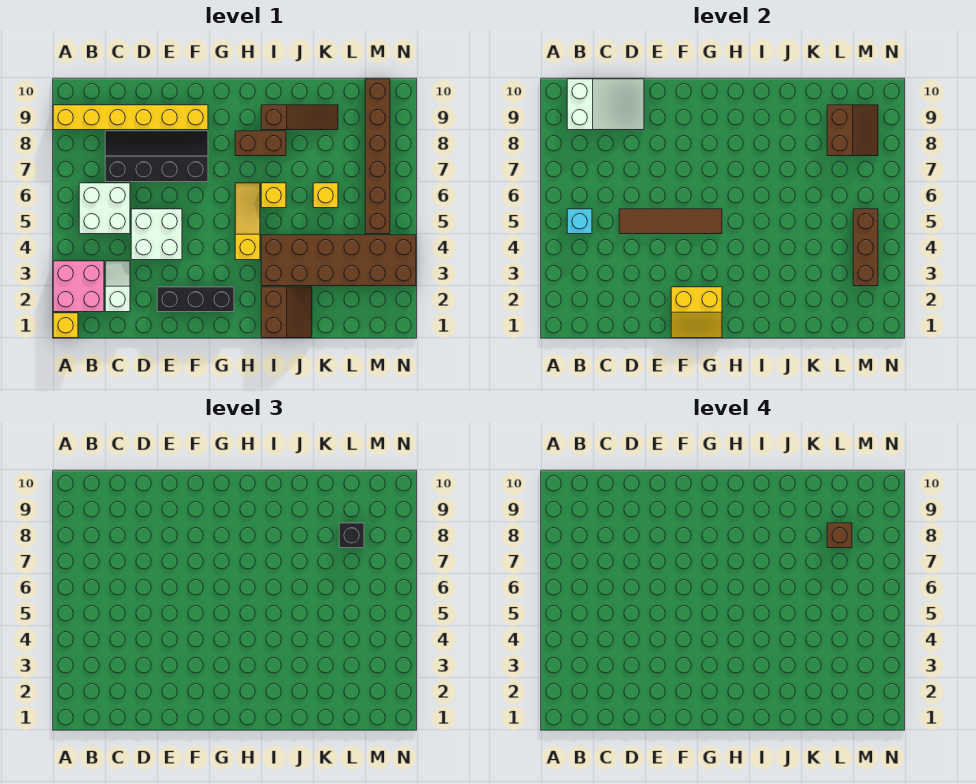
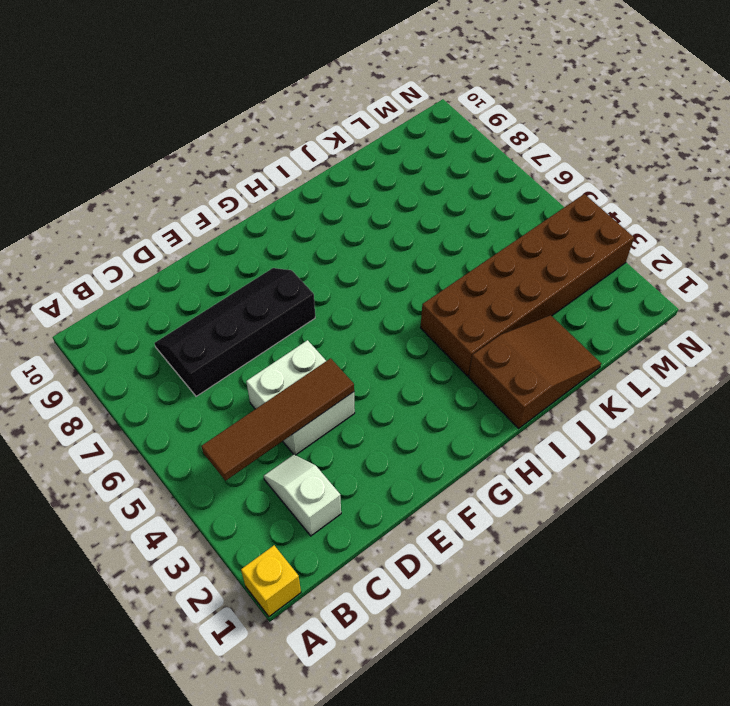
brown 1x4 tile [201,358,354,481] -> brown 1x4 tile moved to [619,209,722,234]
brown 2x3 slope [469,315,601,428] -> brown 2x2 slope [261,287,312,338]
none -> pink 2x2 brick [53,261,104,312]
none -> yellow 1x6 brick [53,105,208,130]
none -> white 2x2 brick [79,183,130,234]

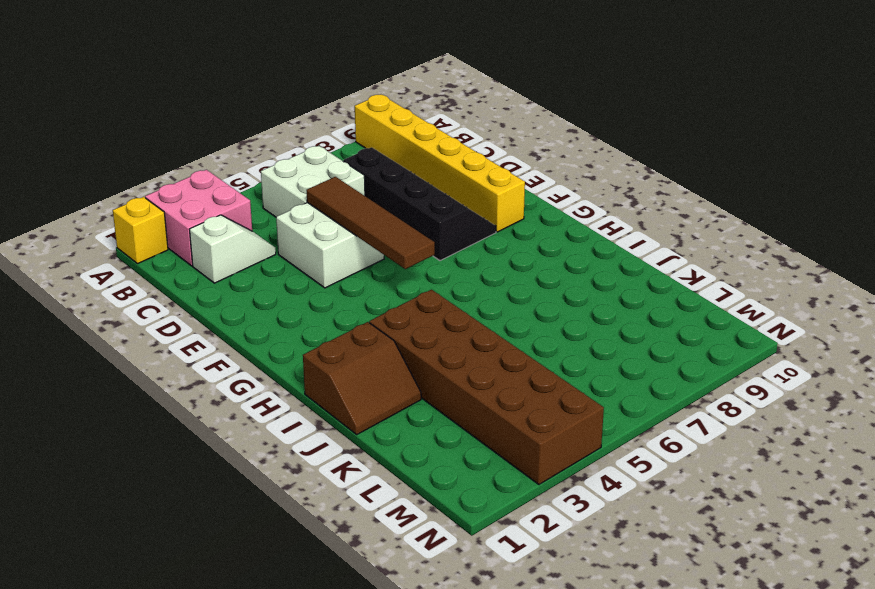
none -> black 1x3 brick [157,287,234,312]
none -> yellow 1x3 slope [235,183,260,260]
none -> brown 1x2 brick [235,131,286,156]

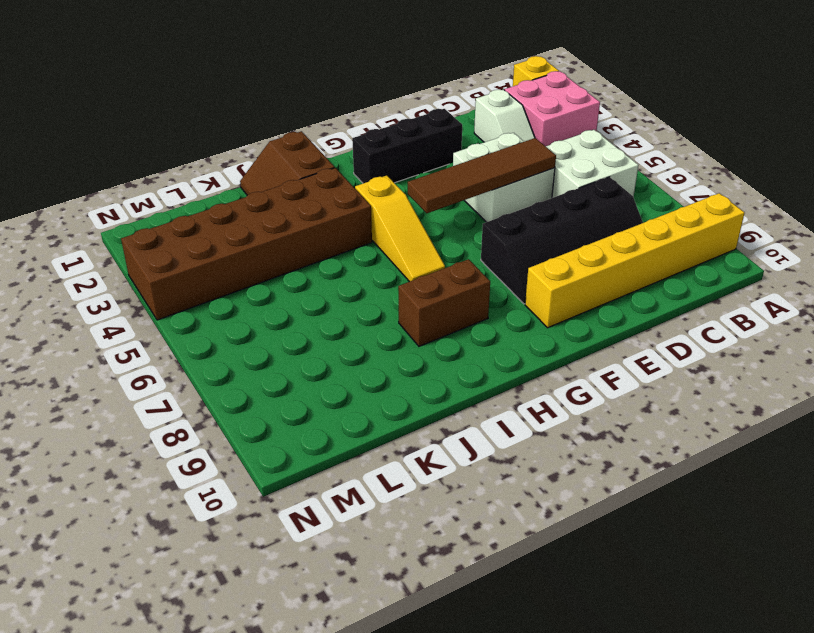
none -> yellow 1x1 brick [261,183,286,208]
none -> brown 1x3 slope [261,105,338,130]
none -> yellow 1x1 brick [313,183,338,208]

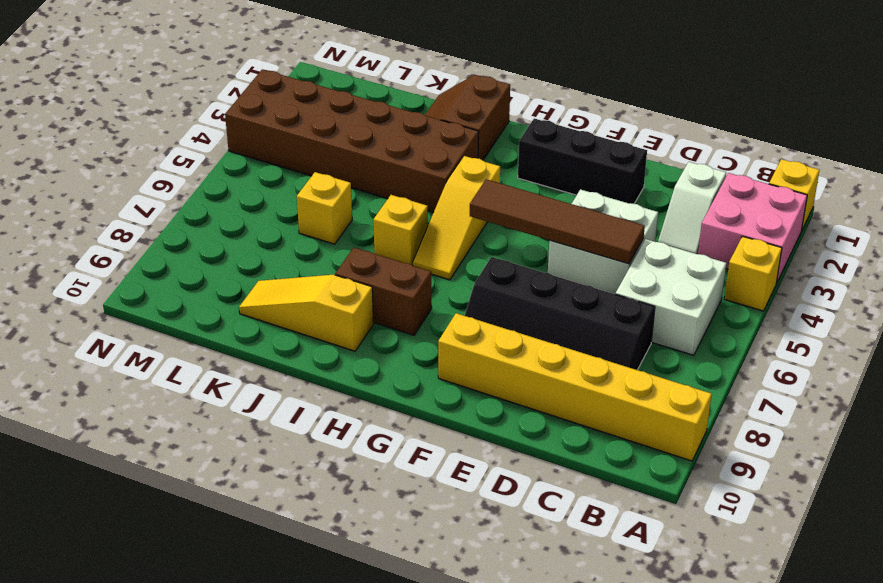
yellow 1x1 brick [724,236,782,311] -> none
yellow 1x3 slope [239,275,374,351] -> brown 1x3 slope [261,105,338,130]
none -> brown 1x6 brick [365,79,390,234]
none -> cyan 1x1 brick [567,209,592,234]
none -> white 2x3 slope [567,79,644,130]

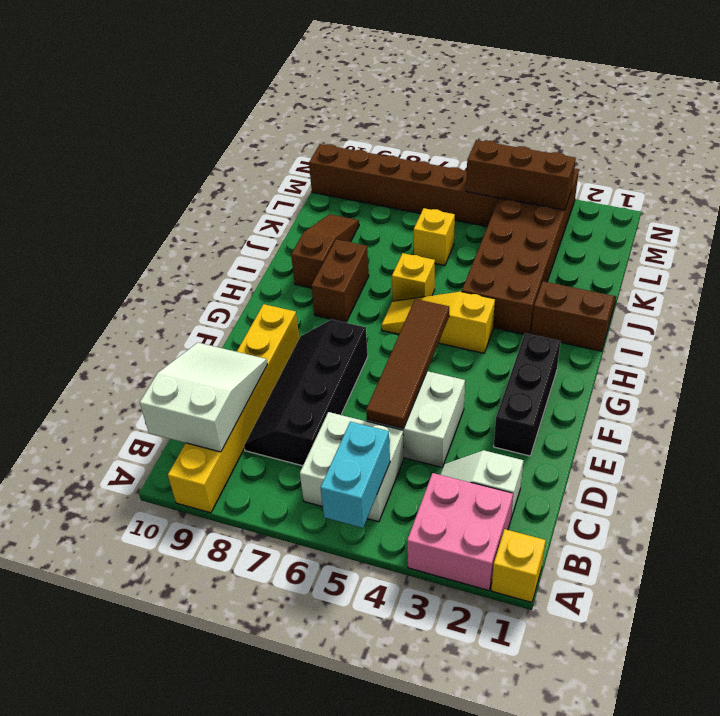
cyan 1x2 brick [321,422,390,528] -> cyan 1x1 brick [567,209,592,234]
none -> yellow 2x2 slope [671,287,722,338]
none -> brown 2x2 slope [827,105,878,156]
none -> black 1x1 brick [339,523,364,548]

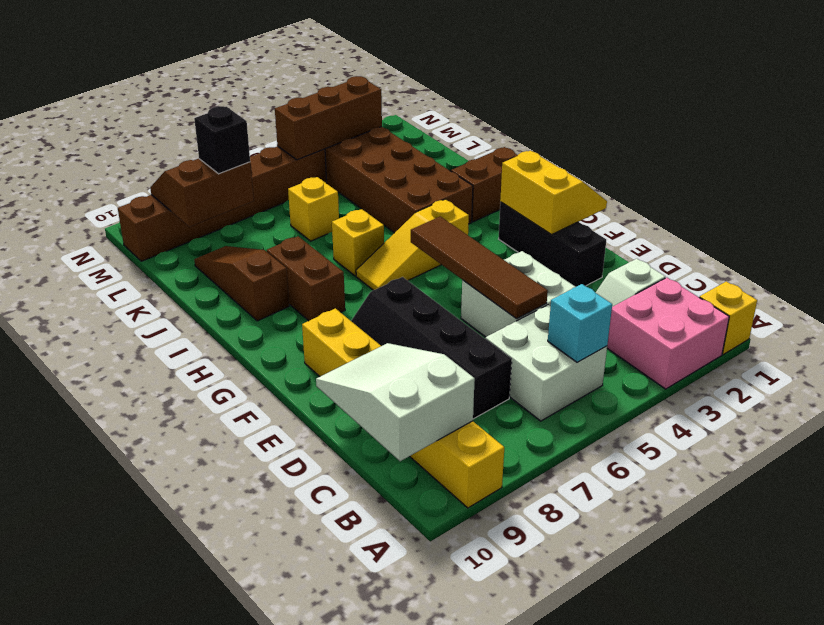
none -> brown 1x1 brick [827,523,852,548]

